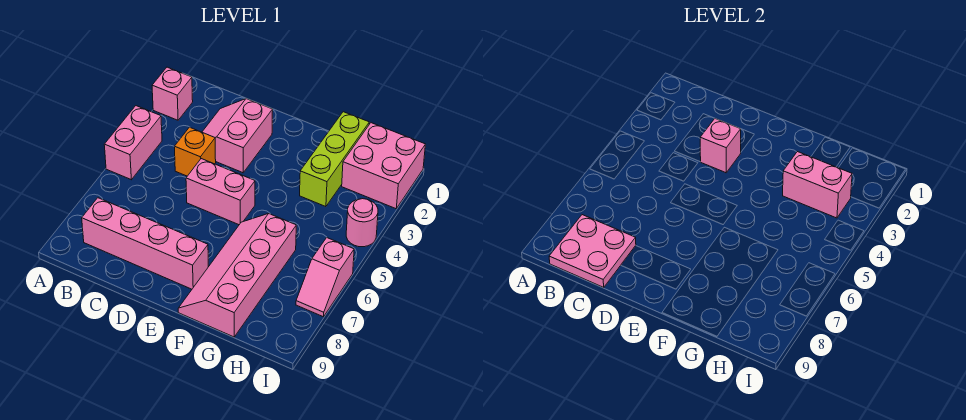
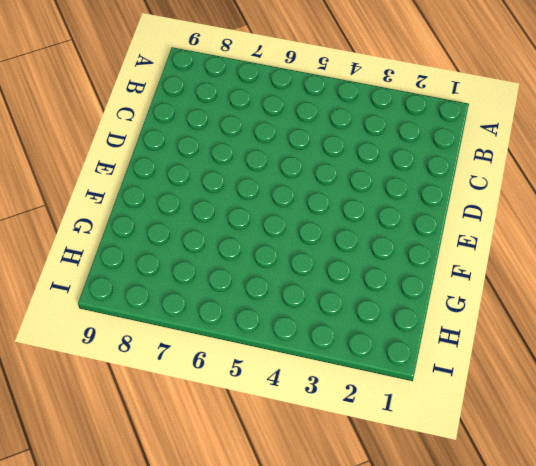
none -> pink 1x1 brick [152,67,193,120]
none -> pink 1x2 brick [104,106,162,180]
none -> pink 1x4 brick [82,198,208,289]

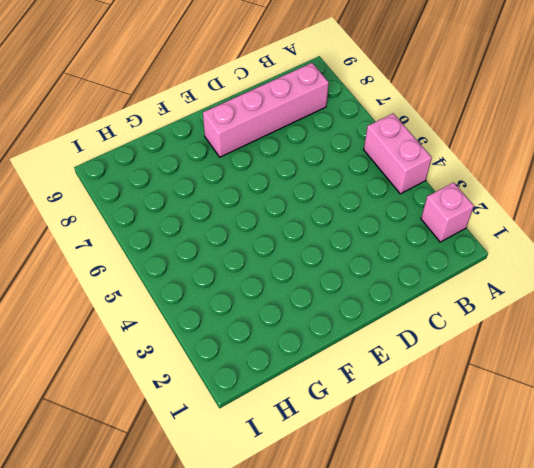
none -> pink 2x2 slope [202,99,273,173]
none -> orange 1x1 brick [174,127,216,176]
none -> pink 1x2 brick [186,159,255,225]

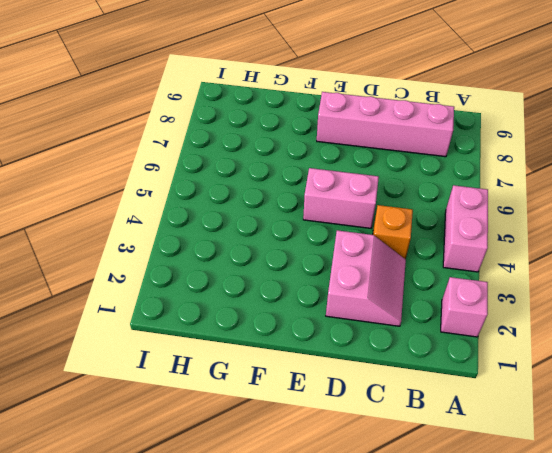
none -> pink 2x4 slope [178,214,296,337]
none -> lime 1x3 brick [300,112,369,207]
none -> pink 2x2 brick [342,123,425,209]

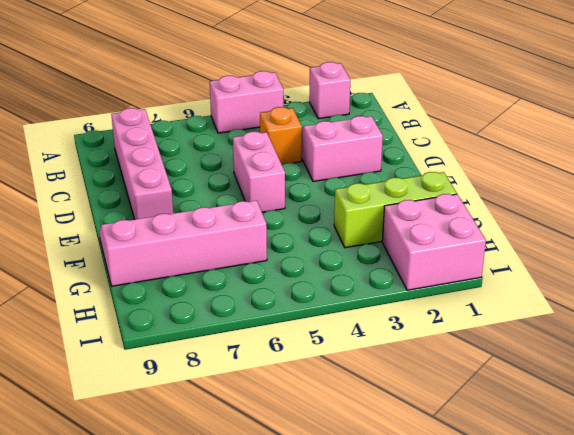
none -> pink 1x1 round brick [346,199,378,247]
none -> pink 1x2 slope [296,238,354,317]
none -> pink 2x2 plate [549,215,636,287]

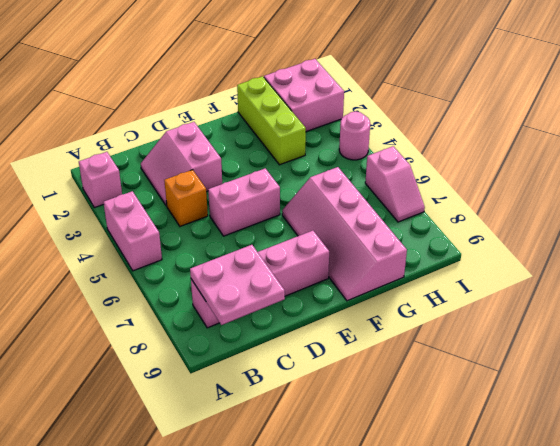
none -> pink 1x1 brick [700,119,741,173]
none -> pink 1x2 brick [783,152,852,218]

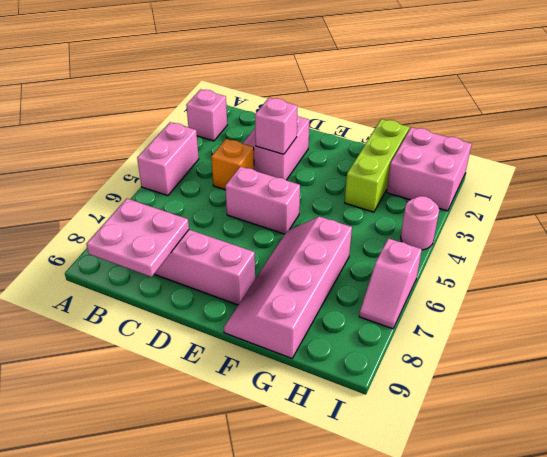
none -> pink 1x2 brick [783,152,852,218]

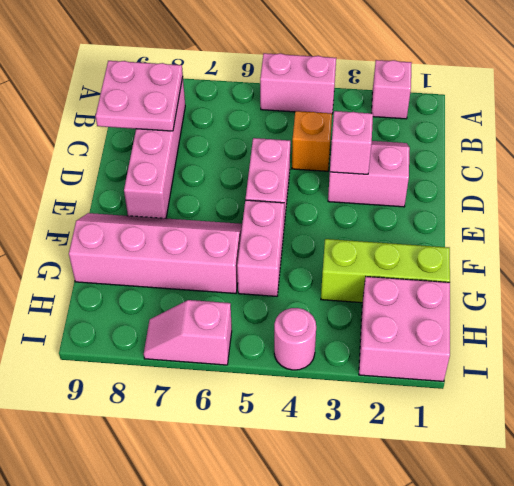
pink 1x2 brick [237,200,284,296] -> pink 1x2 brick moved to [783,152,852,218]

